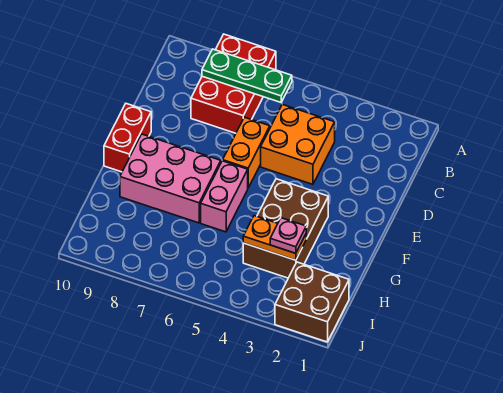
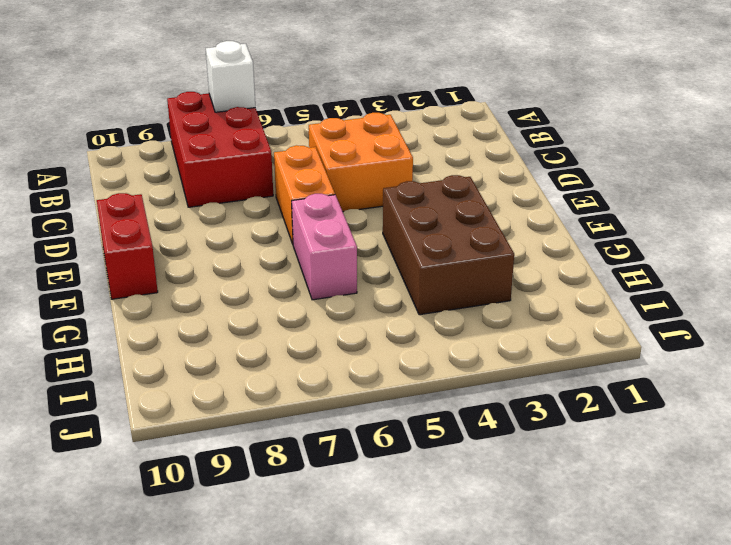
white 1x1 brick [206,41,255,112] -> none
none -> pink 2x3 brick [120,134,221,223]
none -> brown 2x2 brick [275,262,349,342]

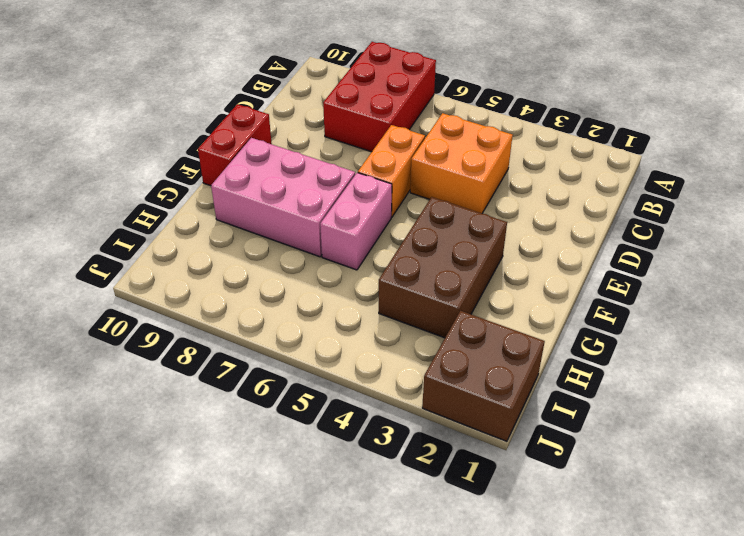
none -> green 1x3 plate [202,49,292,102]
none -> orange 1x2 plate [243,216,306,260]

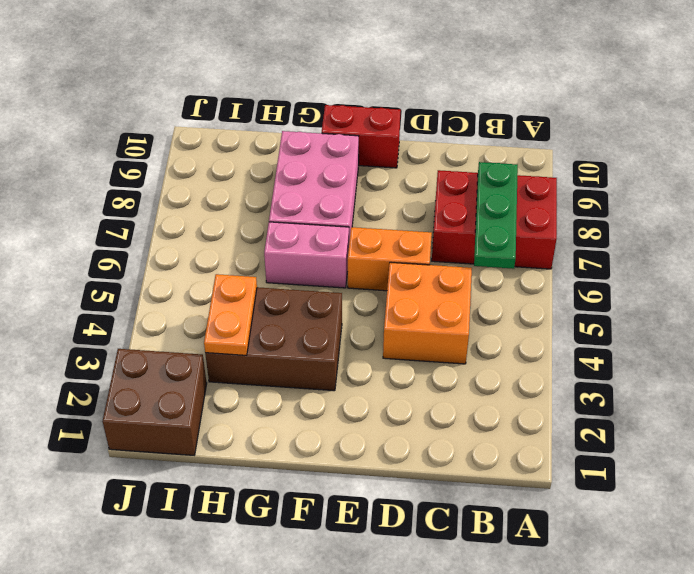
none -> pink 1x1 plate [270,218,306,253]

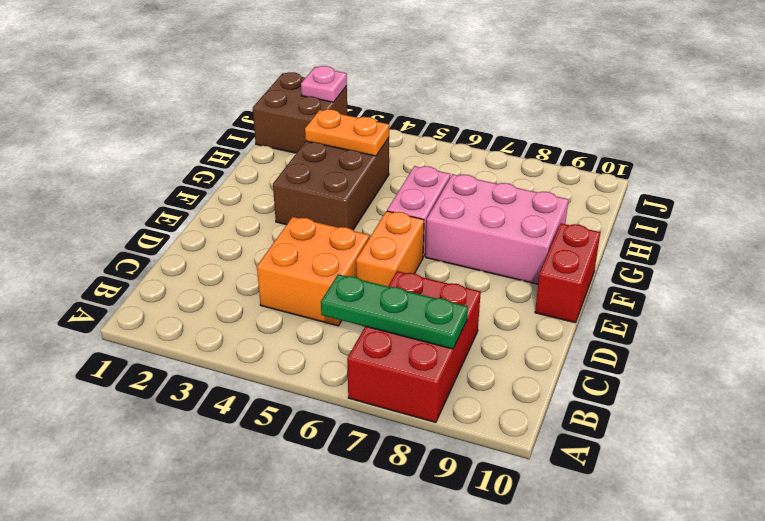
pink 1x1 plate [301,66,347,102] -> pink 1x1 plate moved to [270,218,306,253]

